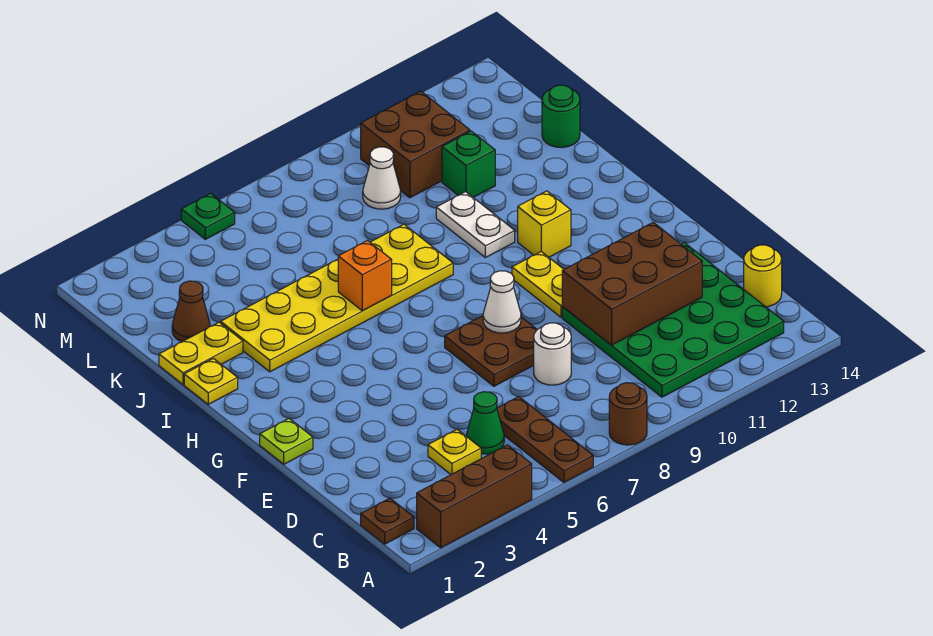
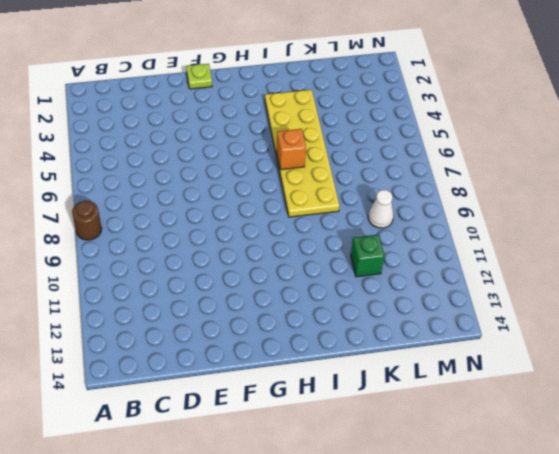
none -> brown 1x3 brick [417,445,532,548]
none -> brown 1x3 plate [497,397,593,482]
none -> brown 1x1 plate [361,498,414,544]

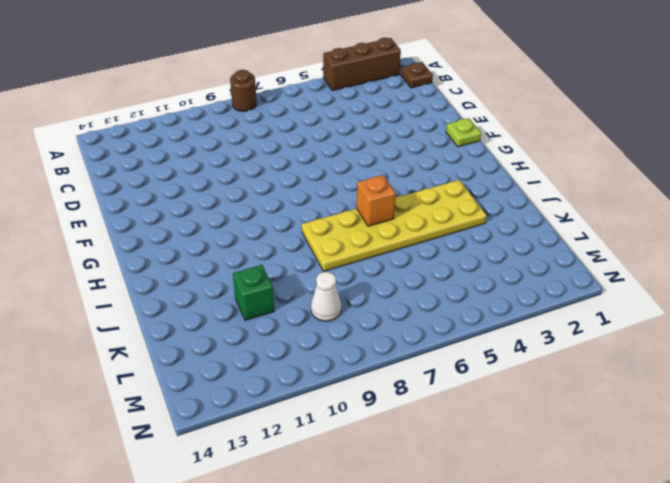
none -> brown 1x3 plate [497,397,593,482]
none -> green 4x4 plate [562,242,784,397]
none -> yellow 1x1 plate [428,429,481,475]

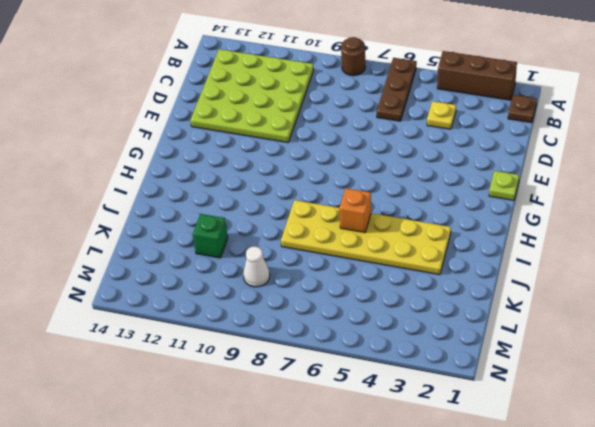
lime 4x4 plate [190,49,314,143] -> green 4x4 plate [562,242,784,397]
none -> green 1x1 cone [466,392,504,454]
none -> yellow 1x1 round brick [744,245,782,307]
none -> white 1x1 round brick [534,323,571,385]

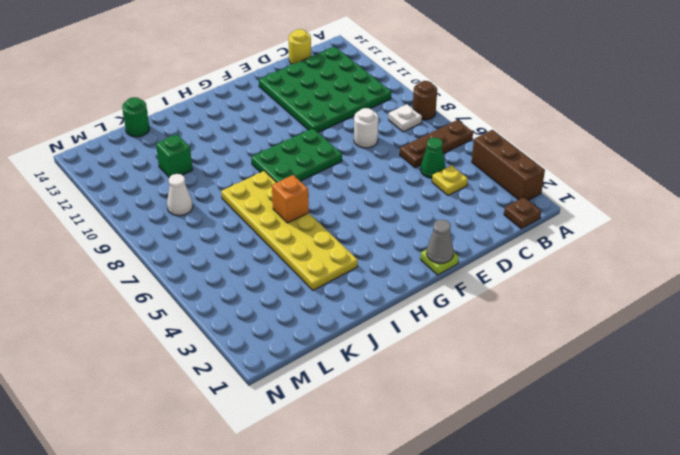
white 1x1 plate [389,104,422,132] -> none
grey 1x1 cone [427,220,454,263] -> none
green 2x3 plate [251,129,342,182] -> brown 2x2 plate [445,316,537,386]
none -> yellow 1x2 plate [512,252,564,317]
none -> yellow 1x1 brick [518,191,571,257]
none -> yellow 1x1 plate [184,359,238,404]

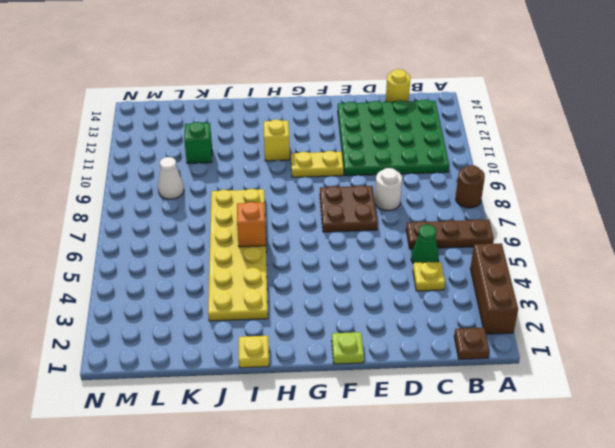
none -> white 1x2 plate [436,192,515,258]
none -> yellow 1x2 plate [159,322,243,384]
none -> brown 1x1 cone [172,281,210,342]

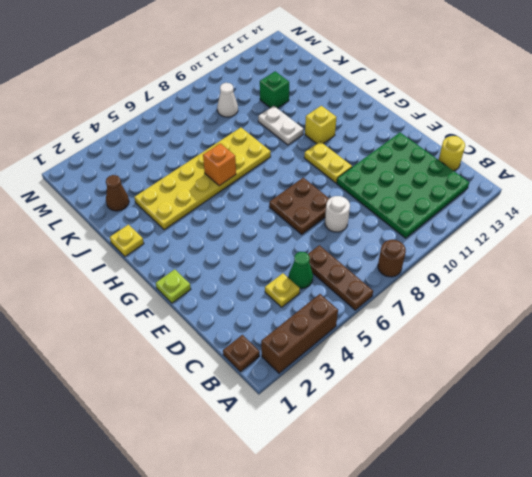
none -> yellow 1x2 plate [159,322,243,384]
none -> green 1x1 round brick [542,85,580,148]
none -> brown 2x2 brick [361,91,470,198]

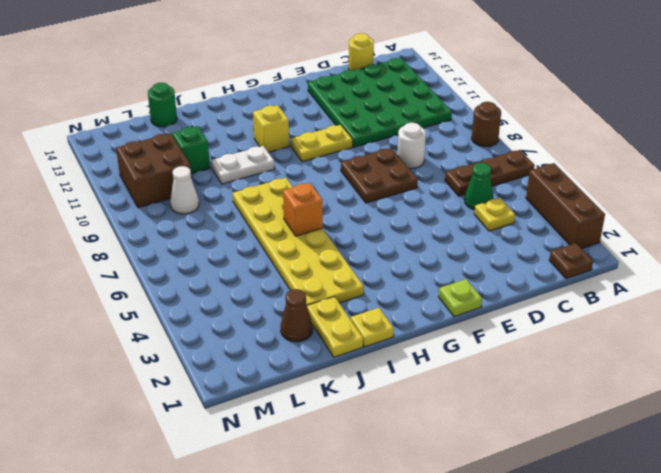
none -> green 1x1 plate [181,193,235,239]
none -> brown 2x3 brick [562,222,702,345]
none -> white 1x1 cone [483,271,521,333]

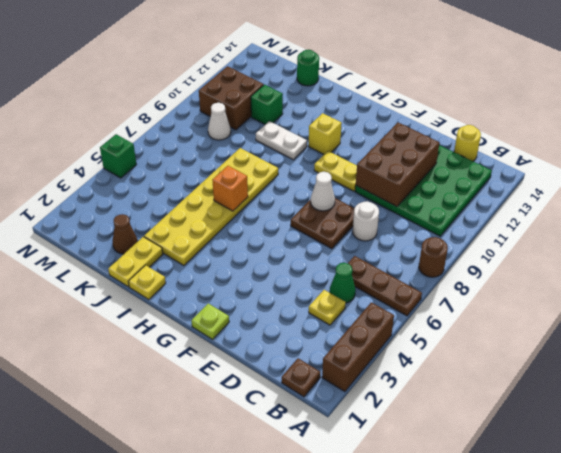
green 1x1 brick [100,134,136,178] -> green 1x1 plate [181,193,235,239]

